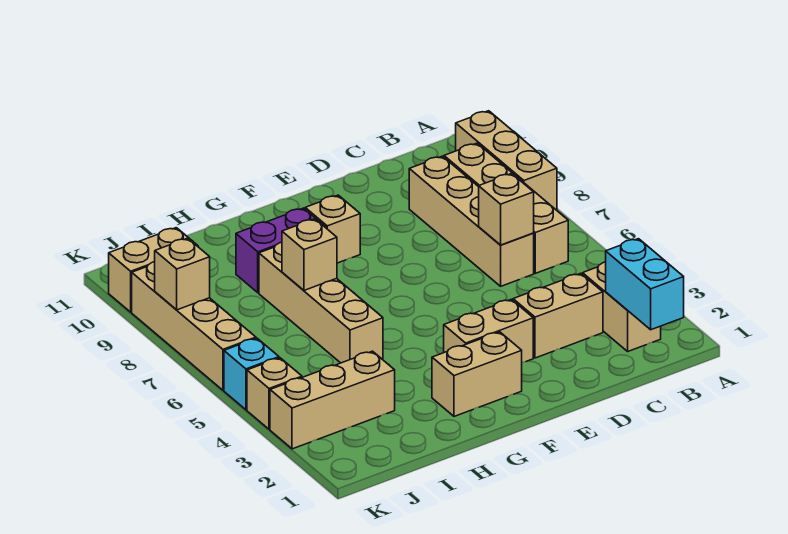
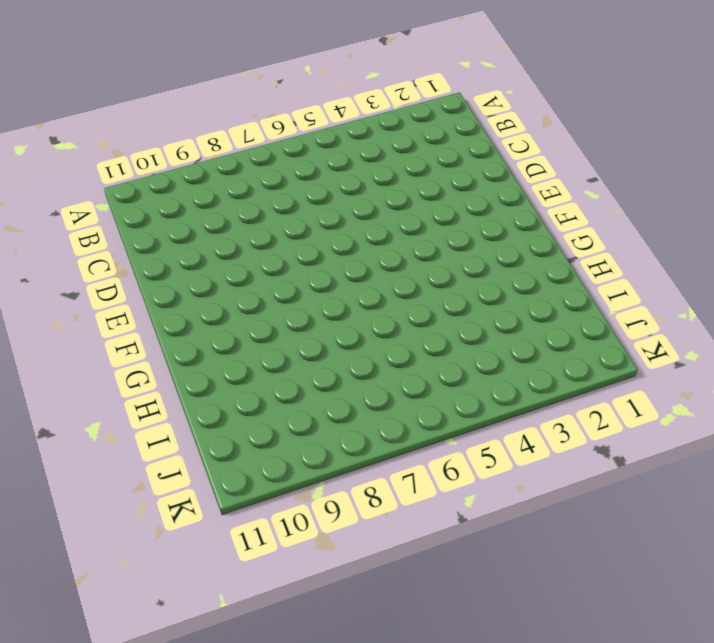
none -> tan 1x3 brick [456,111,557,209]
none -> tan 1x2 brick [583,262,661,351]
none -> tan 1x4 brick [444,143,568,273]

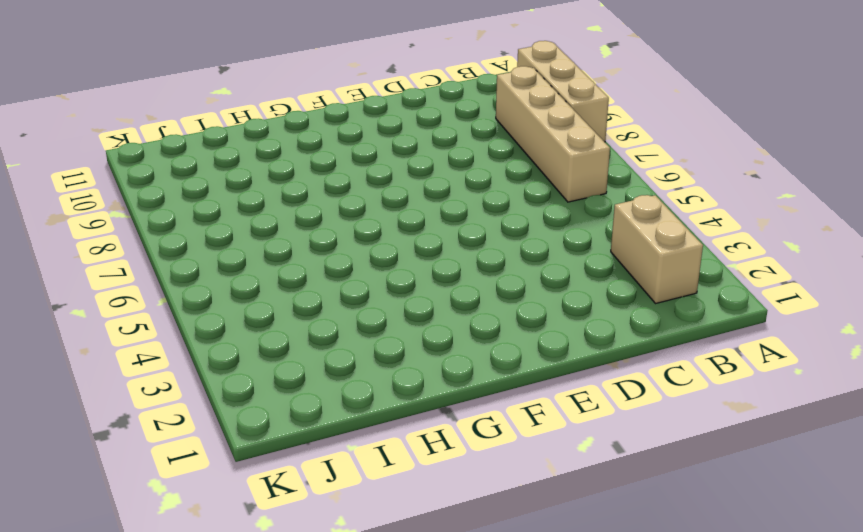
none -> tan 1x2 brick [513,273,603,358]
none -> tan 1x4 brick [409,156,534,286]
none -> tan 1x2 brick [444,299,533,362]

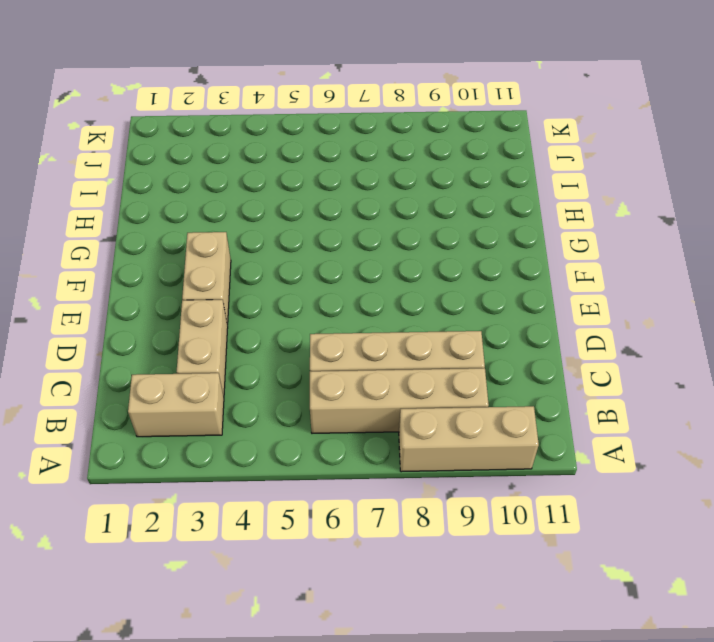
none -> tan 1x2 brick [432,332,522,416]
none -> tan 1x1 brick [305,195,360,263]
none -> purple 1x2 brick [236,208,326,293]

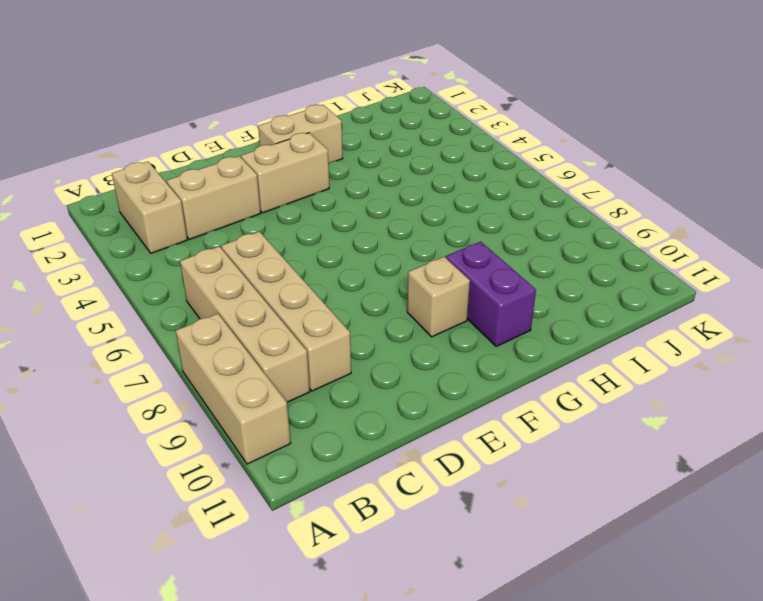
purple 1x2 brick [446,242,536,347] -> purple 1x2 brick turned to [236,208,326,293]
none -> tan 1x4 brick [259,242,383,363]
none -> tan 1x3 brick [270,351,395,449]
none -> tan 1x2 brick [109,228,198,312]

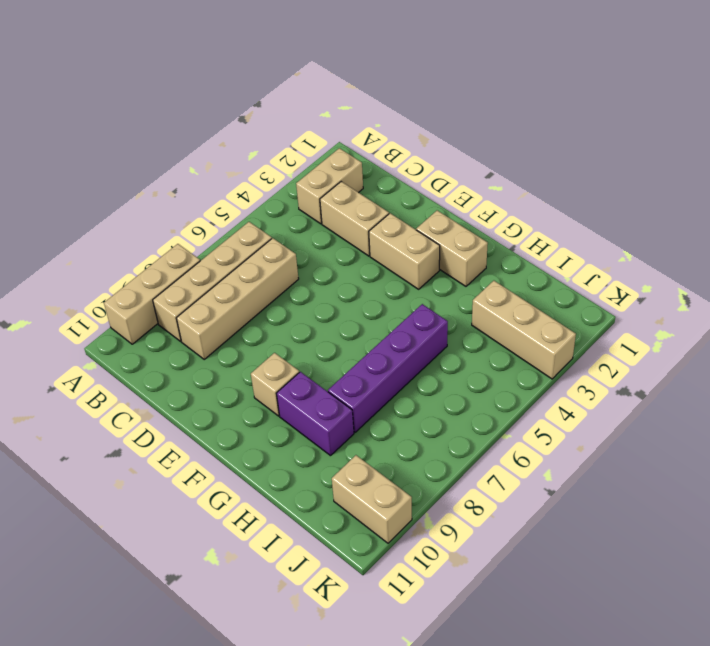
purple 1x4 brick [328,304,448,432] -> tan 1x4 brick [259,242,383,363]
none -> tan 1x1 brick [247,358,302,429]
none -> cyan 1x1 brick [224,338,279,410]
none -> tan 1x4 brick [132,262,256,390]

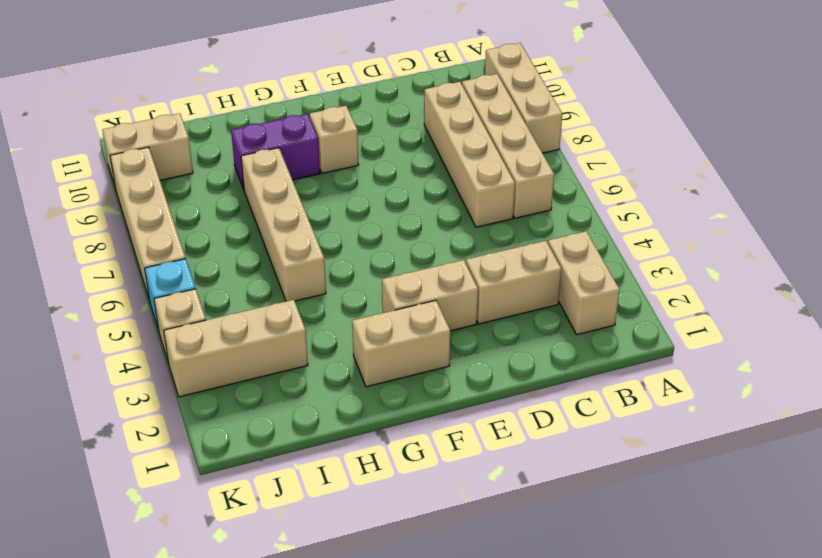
none -> cyan 1x2 brick [606,239,684,330]
none -> tan 1x1 brick [479,174,534,245]
none -> tan 1x1 brick [282,219,337,290]

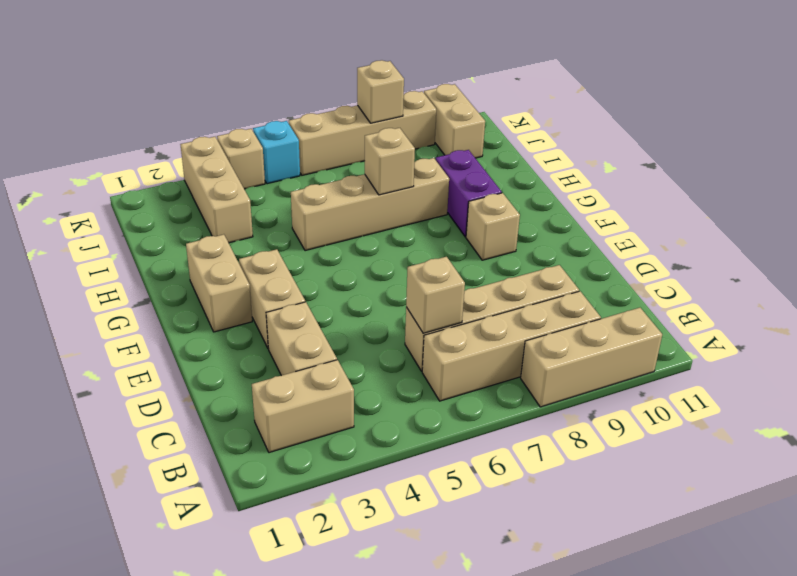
none -> cyan 1x2 brick [606,239,684,330]

